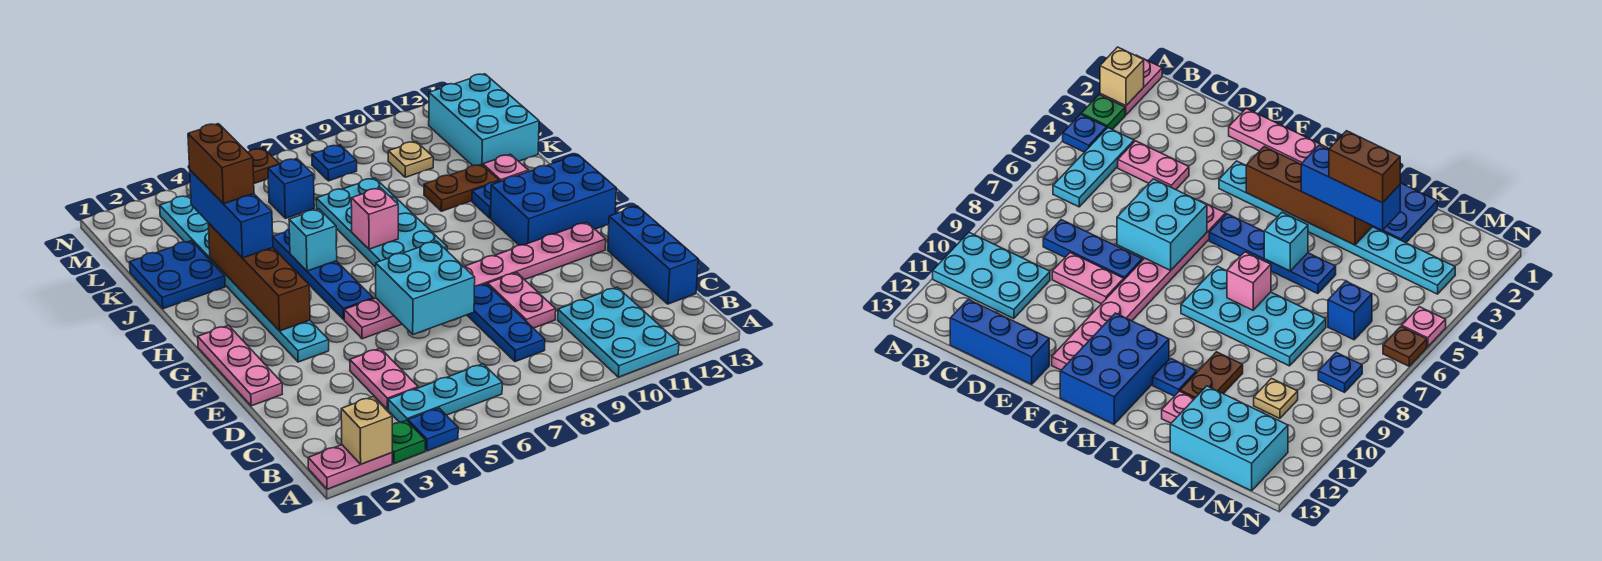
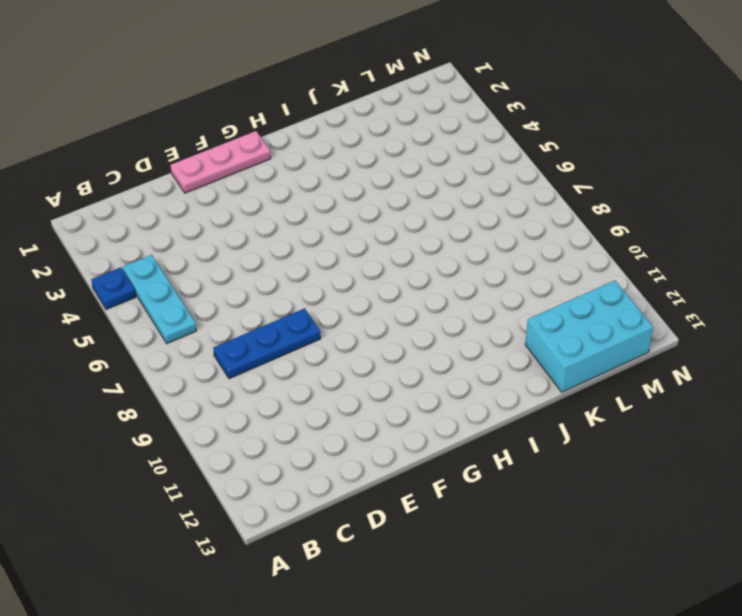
none -> pink 1x2 plate [308,445,392,489]
none -> green 1x1 plate [392,420,425,463]
none -> cyan 2x3 plate [558,287,679,377]
none -> pink 1x2 plate [350,348,418,410]

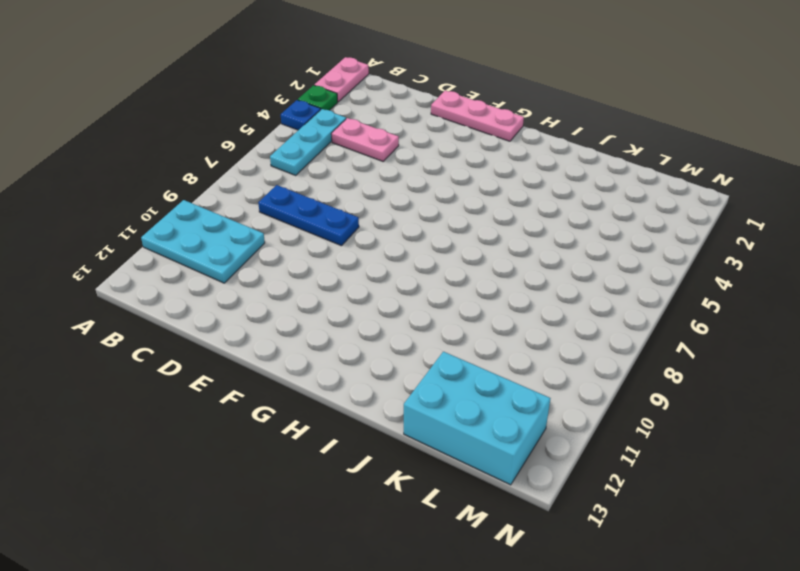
none -> blue 1x3 brick [608,206,698,304]
none -> pink 1x2 plate [488,273,556,328]
none -> cyan 1x8 plate [160,195,329,362]
none -> pink 1x8 plate [344,222,606,339]

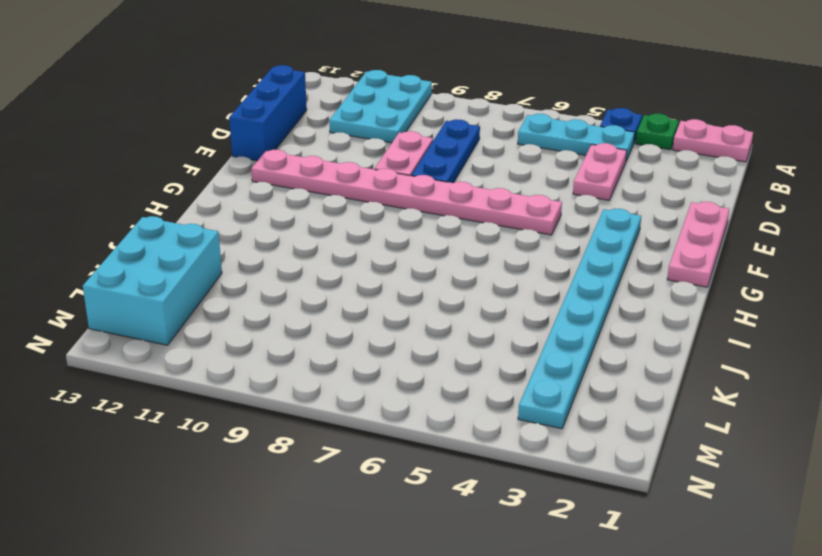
none -> blue 1x4 plate [273,229,373,319]
none -> blue 2x3 brick [491,155,616,245]
none -> cyan 2x4 plate [316,178,447,267]
none -> blue 1x1 plate [472,181,501,218]

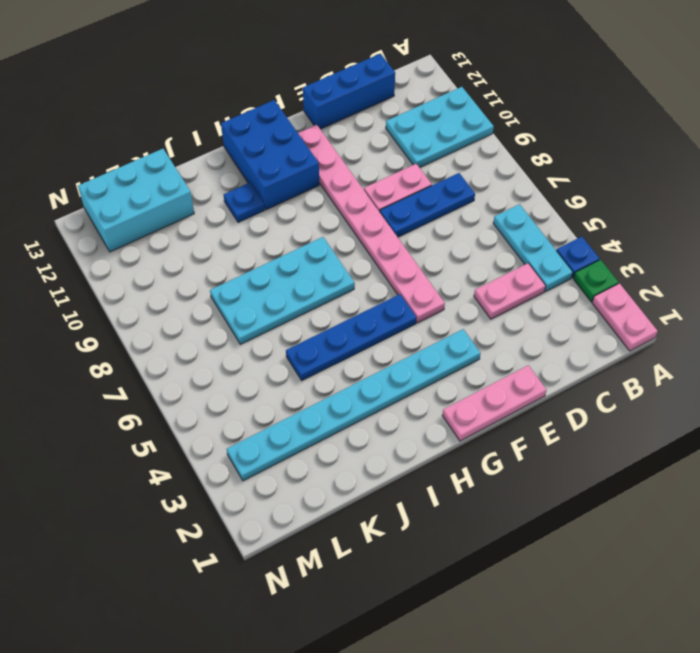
none -> blue 2x2 plate [129,241,225,309]
none -> brown 1x2 plate [424,164,499,211]
none -> pink 1x1 plate [483,154,528,181]
none -> blue 1x1 brick [268,158,314,218]

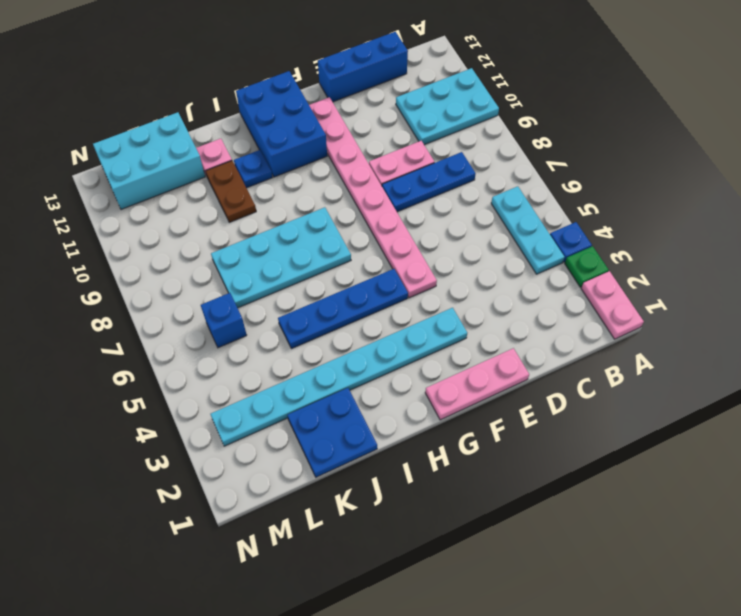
none -> pink 1x2 plate [350,348,418,410]
none -> tan 1x1 plate [388,142,433,177]
none -> blue 1x1 plate [312,145,357,181]
none -> pink 1x1 plate [1402,307,1446,347]

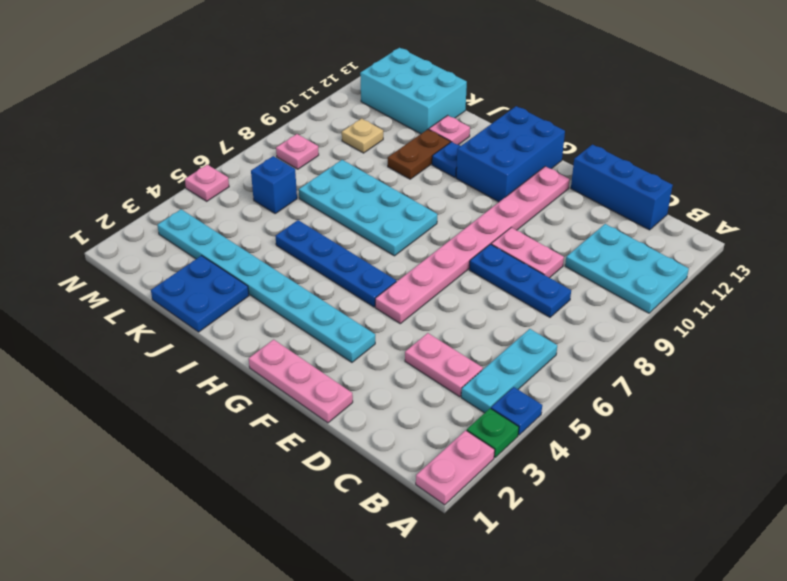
pink 1x1 plate [276,134,319,169] -> blue 1x1 plate [312,145,357,181]
none -> brown 1x1 plate [248,148,279,183]
none -> tan 1x1 brick [341,397,392,464]
none -> cyan 2x2 brick [376,241,475,334]
none -> brown 1x4 brick [208,223,310,331]

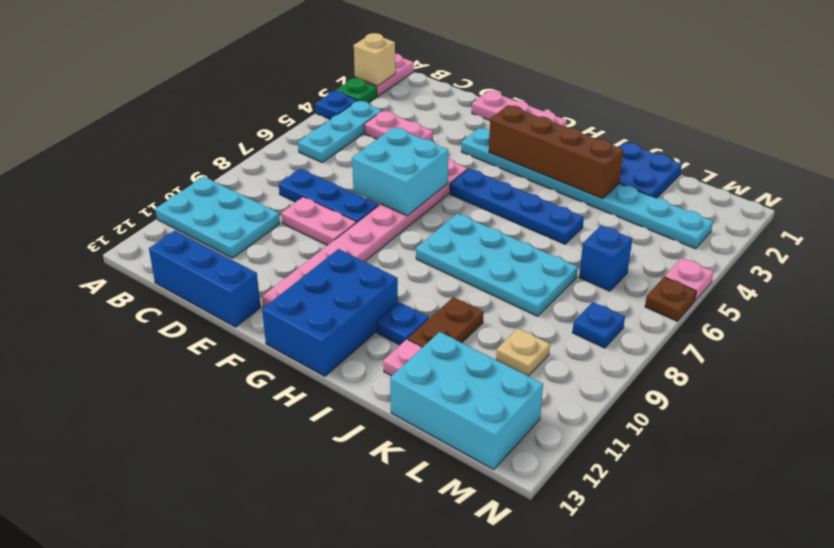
none -> cyan 1x1 brick [289,209,337,271]
none -> pink 1x1 brick [351,188,398,249]
none -> blue 1x3 brick [190,170,273,258]
none -> brown 1x2 brick [188,124,254,204]

